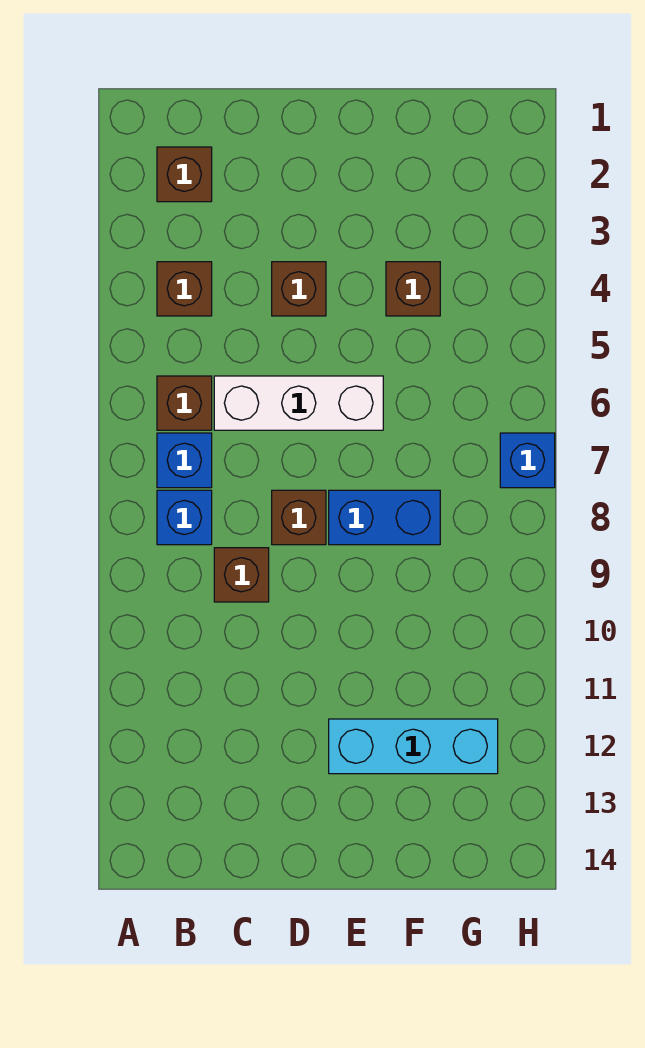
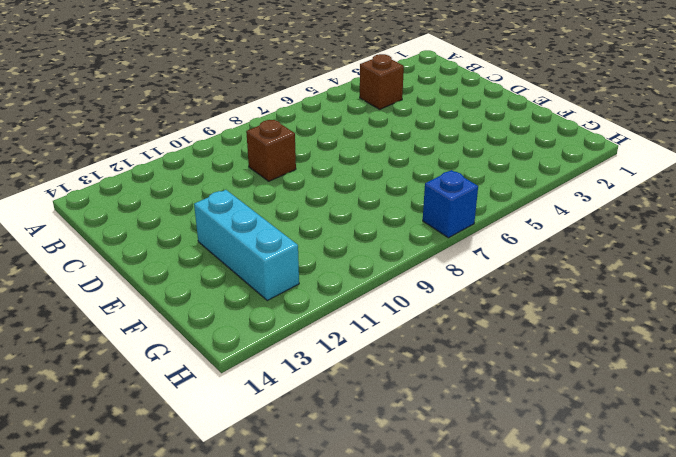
none -> brown 1x1 brick [157,147,212,202]
none -> brown 1x1 brick [157,376,212,430]
none -> blue 1x1 brick [157,433,212,488]

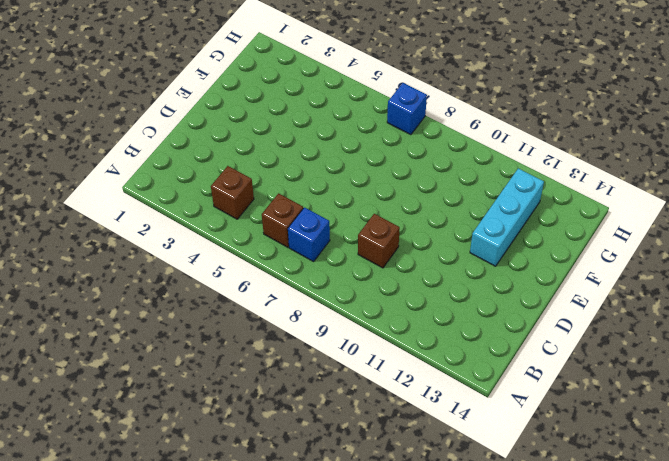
none -> brown 1x1 brick [157,147,212,202]
none -> blue 1x1 brick [157,490,212,545]
none -> white 1x3 brick [214,376,383,430]

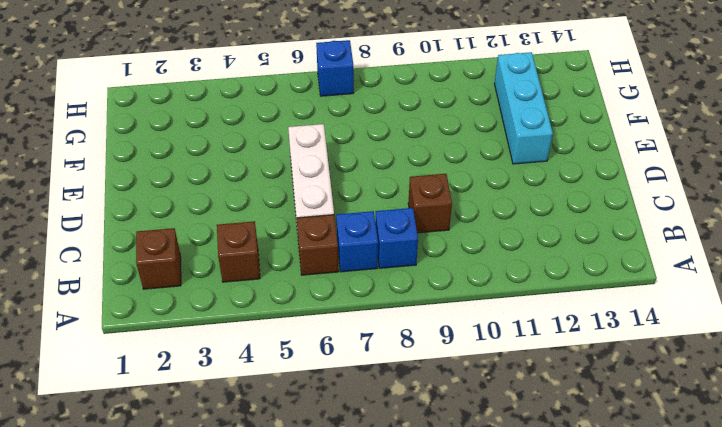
none -> brown 1x1 brick [272,262,326,316]
none -> brown 1x1 brick [272,490,326,545]
none -> blue 1x2 brick [329,490,440,545]

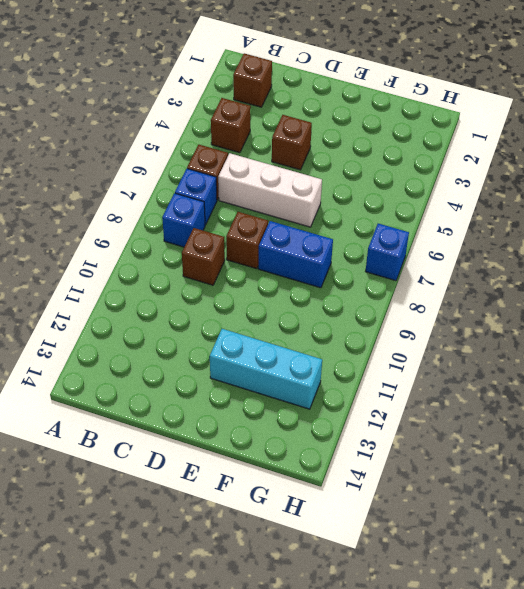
none -> brown 1x1 brick [386,262,440,316]

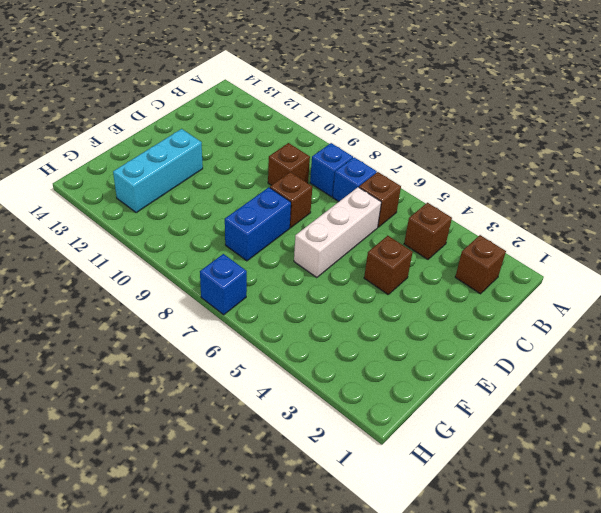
none -> brown 1x1 brick [386,262,440,316]

